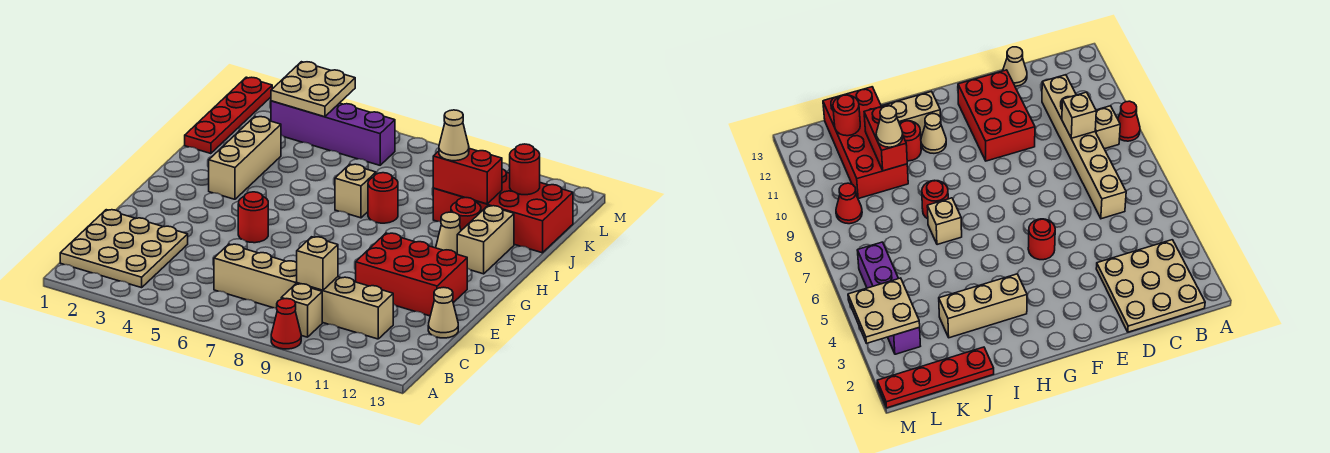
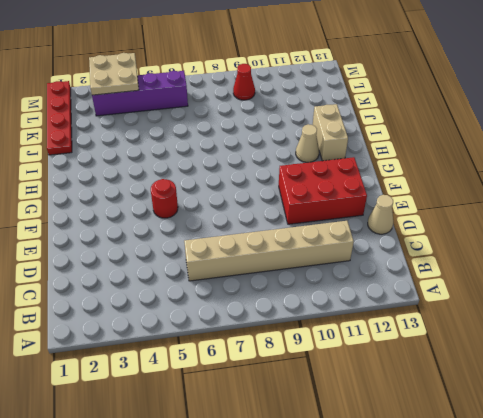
none -> red 1x1 cone [271,299,301,349]
none -> tan 3x3 plate [60,210,188,288]
none -> tan 1x1 brick [281,284,322,337]

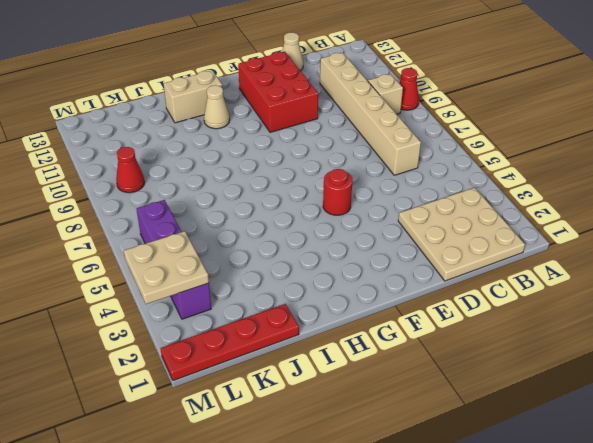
none -> tan 1x3 brick [209,116,281,199]
none -> tan 1x1 brick [335,164,376,218]
none -> red 1x1 round brick [368,173,398,223]

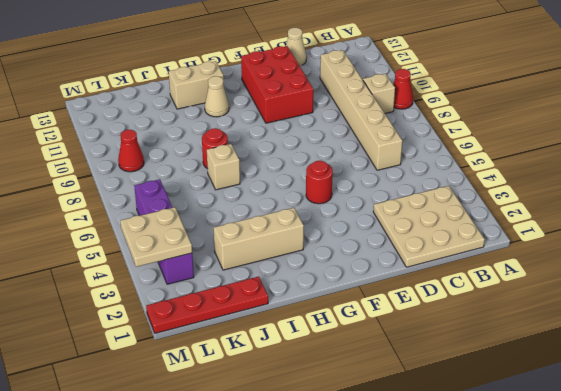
none -> red 1x1 round brick [451,198,481,230]
none -> red 2x4 brick [433,169,573,253]
none -> tan 1x1 brick [297,237,338,290]

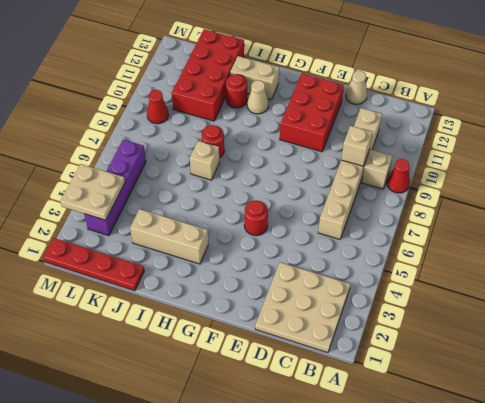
none -> red 1x2 brick [433,148,502,204]
none -> red 1x1 round brick [510,144,540,195]
none -> tan 1x1 cone [439,110,469,161]

